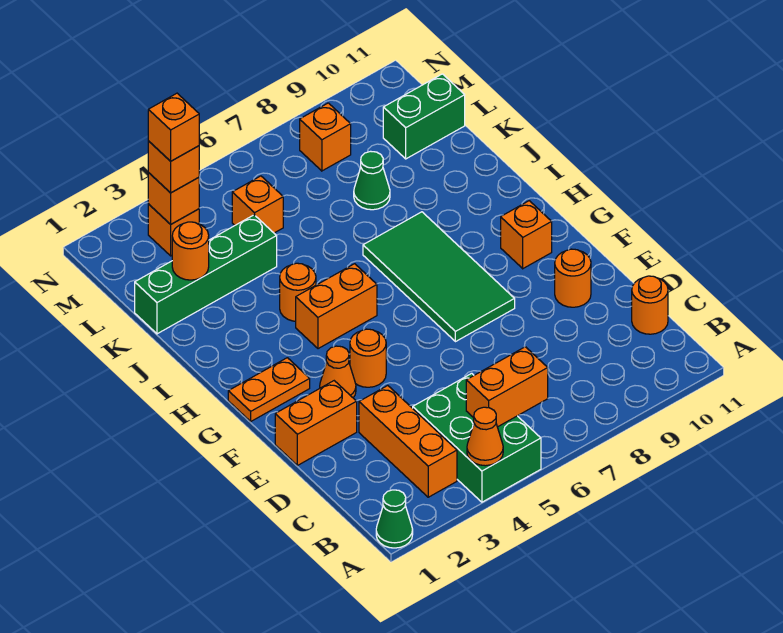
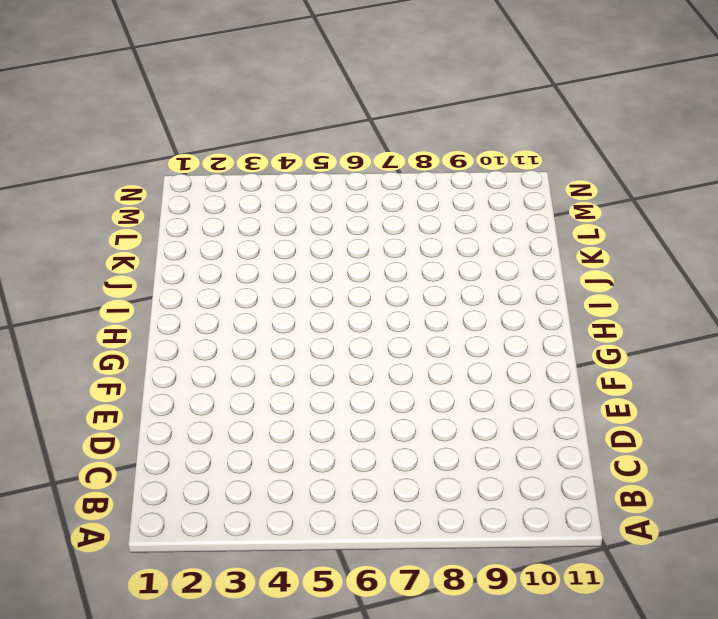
none -> green 1x1 cone [376,490,413,548]
none -> green 2x3 brick [413,373,541,502]
none -> orange 1x3 brick [359,386,457,497]

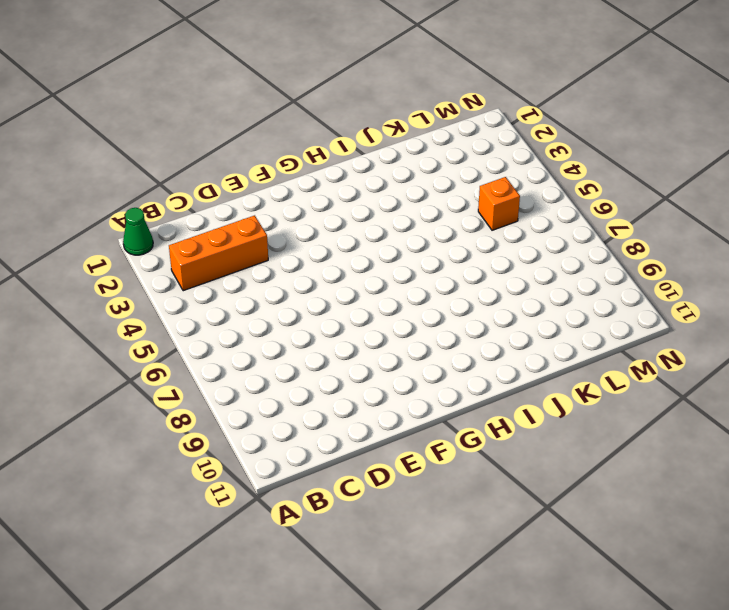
none -> green 2x3 brick [413,373,541,502]
none -> orange 1x1 round brick [632,276,668,334]
none -> orange 1x2 brick [275,381,357,465]

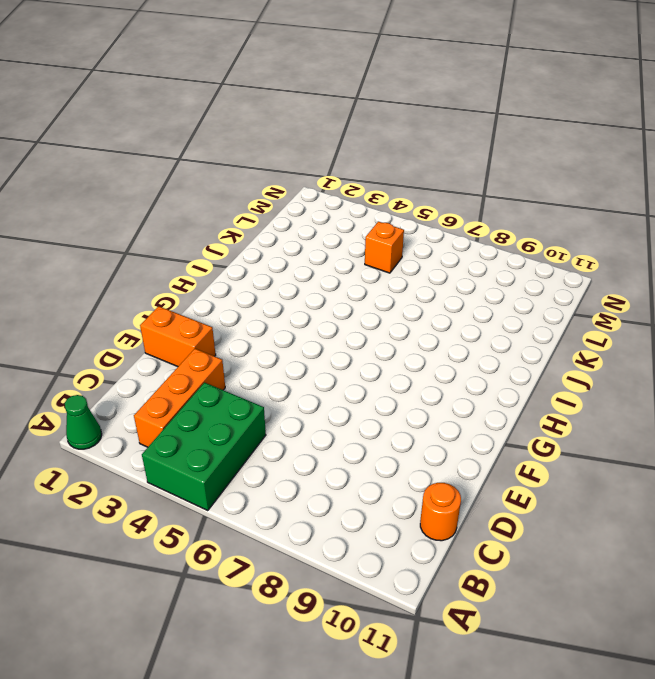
none -> orange 1x1 round brick [555,249,591,307]
none -> orange 1x1 cone [320,346,356,398]
none -> orange 1x1 round brick [350,329,386,387]

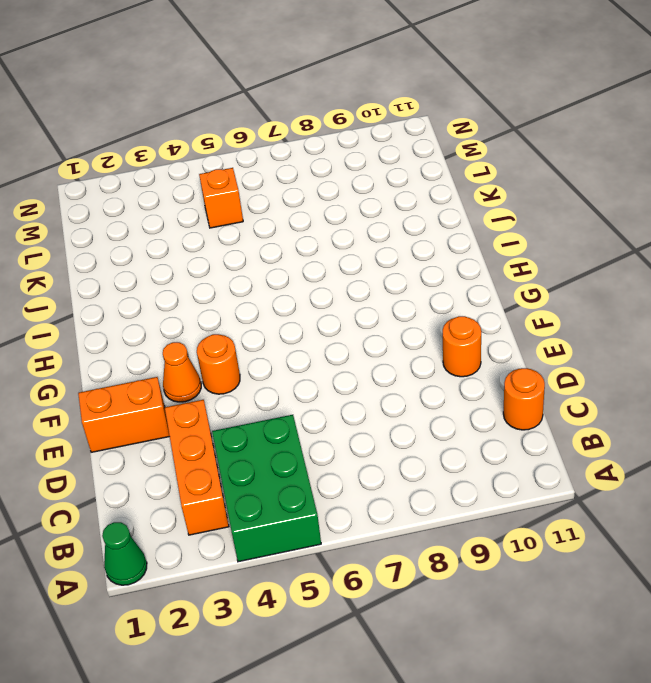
none -> green 2x4 tile [363,212,515,342]
none -> orange 1x2 plate [228,358,310,421]
none -> orange 1x1 brick [501,201,552,269]

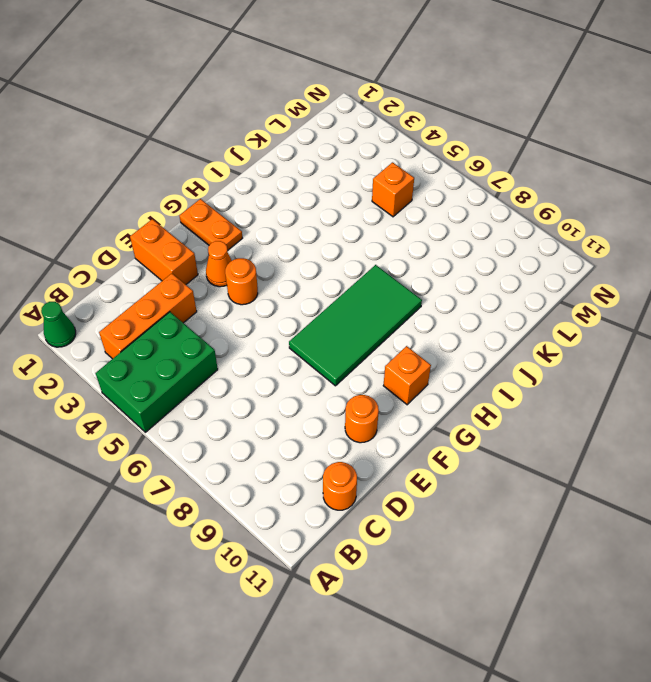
none -> orange 1x2 brick [296,264,377,349]
none -> orange 1x1 round brick [280,263,316,321]
none -> green 1x4 brick [135,215,277,334]

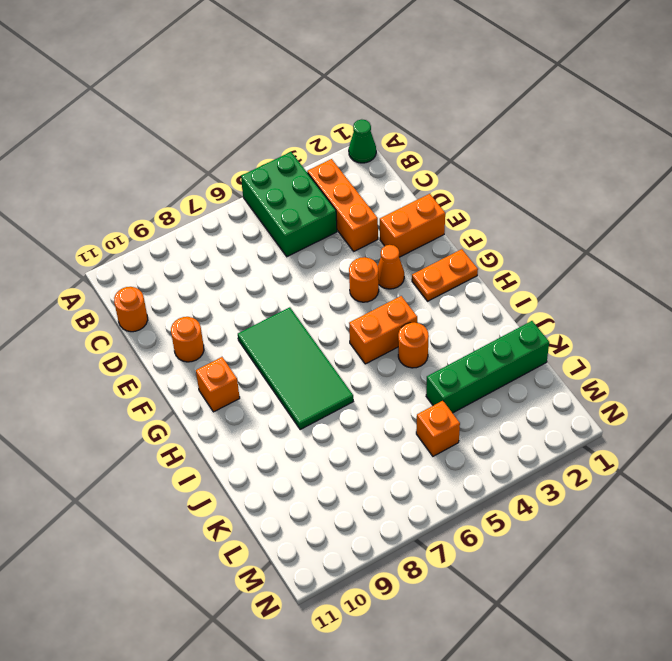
none -> green 1x1 cone [354,151,390,210]
none -> green 1x2 brick [383,74,465,159]
none -> orange 1x1 brick [148,204,199,256]

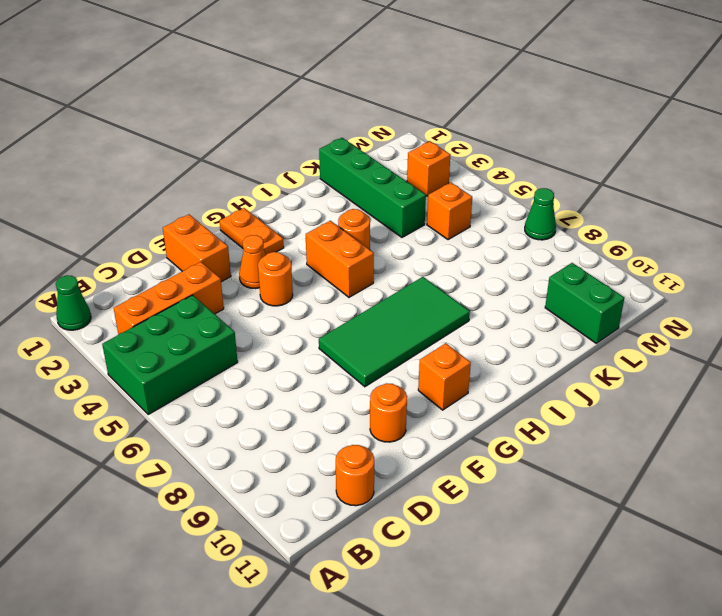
green 1x1 cone [525,188,556,240] -> green 1x1 cone moved to [354,151,390,210]
none -> orange 1x1 brick [300,103,351,171]
none -> orange 1x1 cone [467,407,503,466]
none -> orange 1x2 brick [466,347,548,427]

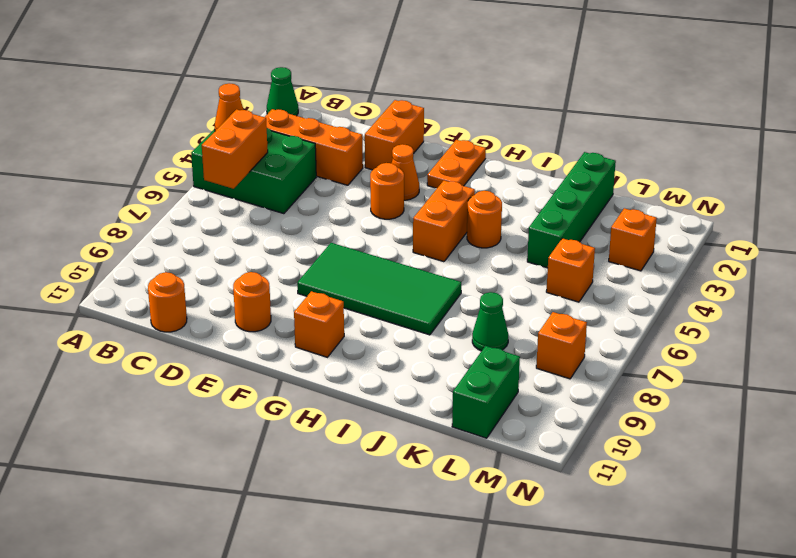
none -> orange 1x1 round brick [172,222,209,280]
none -> orange 1x1 brick [148,173,199,224]
none -> orange 1x1 brick [148,141,199,193]

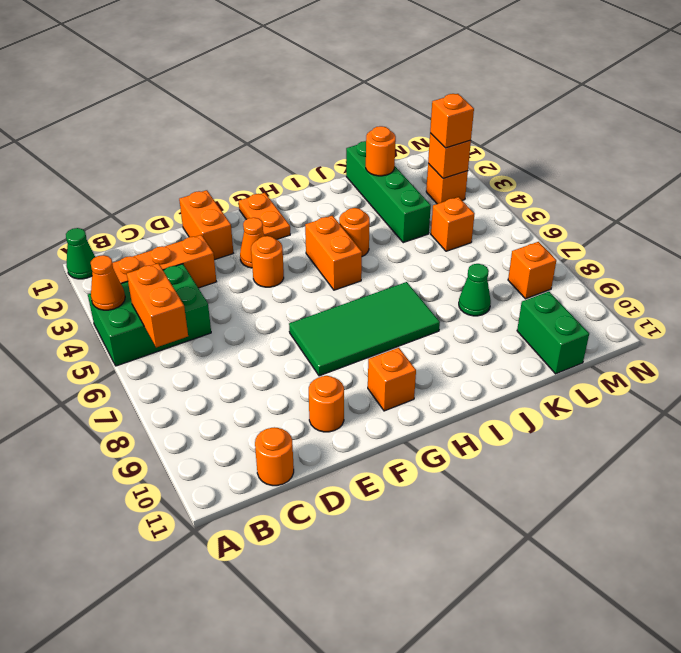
none -> orange 1x1 brick [148,93,199,161]

